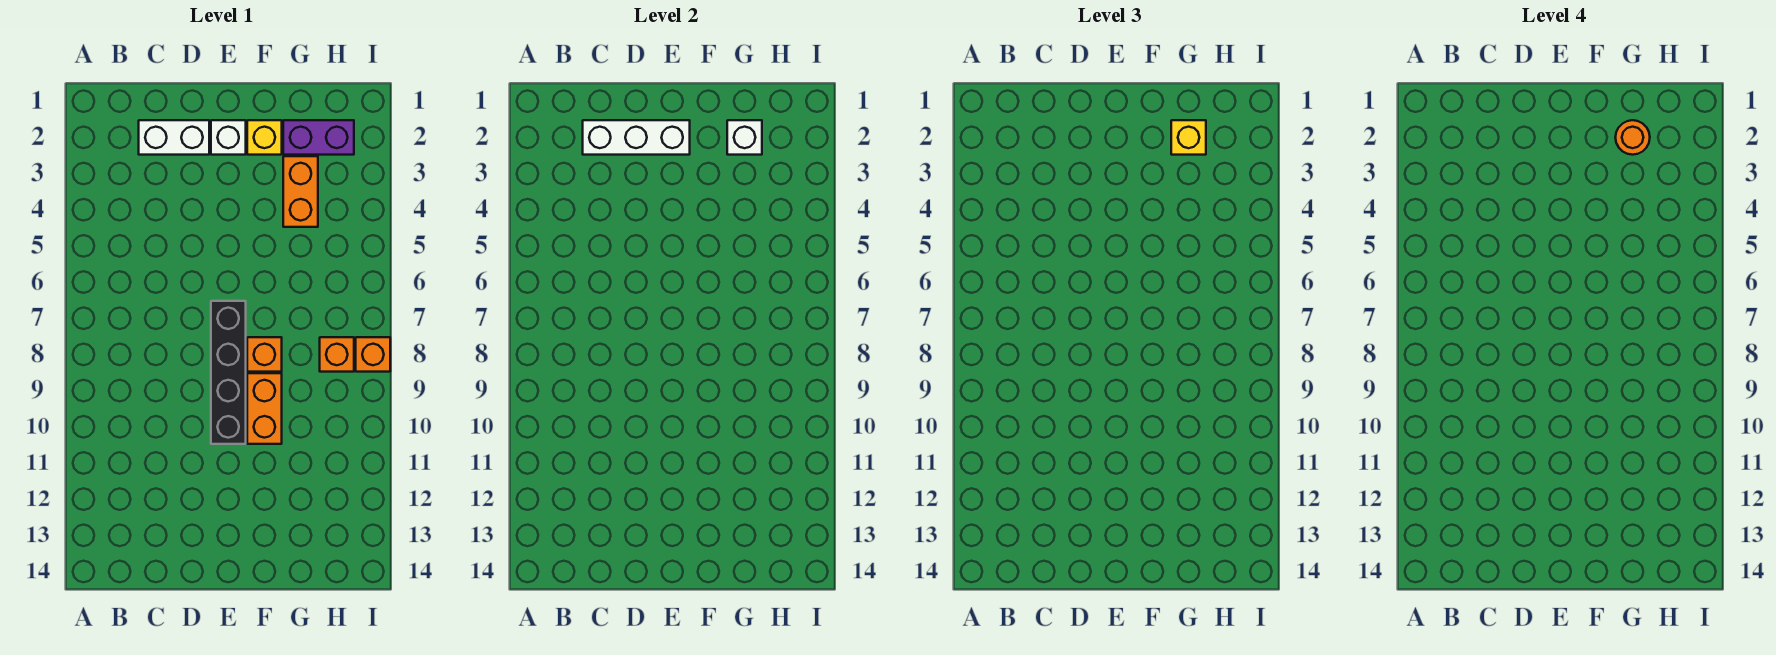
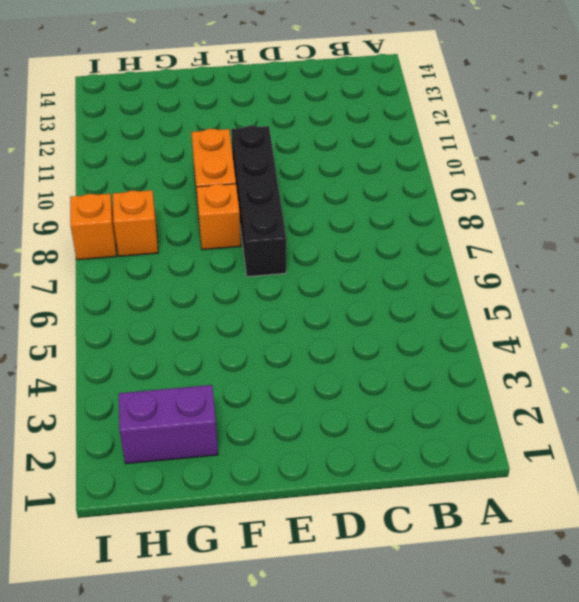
none -> white 1x2 brick [139,120,209,155]
none -> white 1x1 brick [211,120,246,155]
none -> yellow 1x1 brick [247,120,282,155]

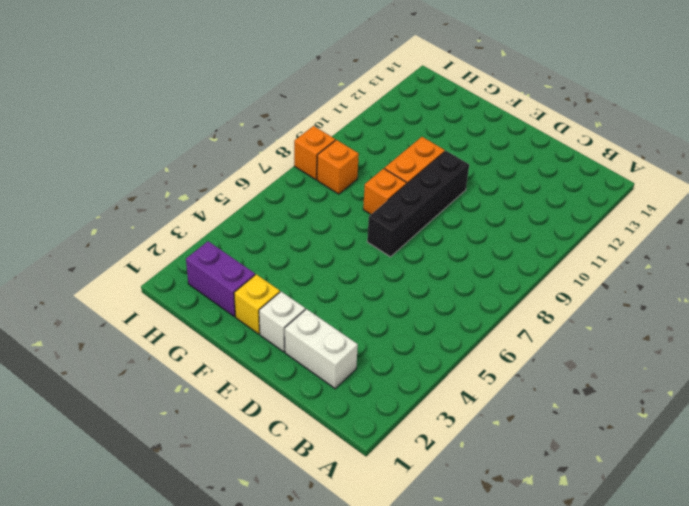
none -> orange 1x2 brick [283,156,318,227]
none -> white 1x3 brick [583,120,690,155]
none -> white 1x1 brick [727,120,762,155]

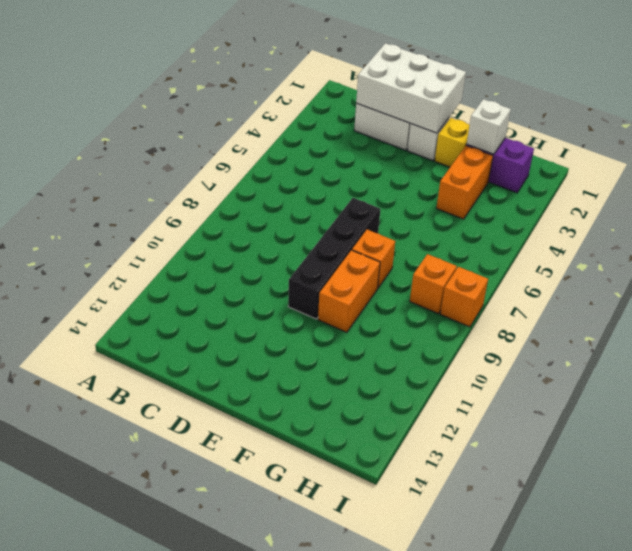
white 2x3 brick [356,43,466,133] -> white 1x3 brick [583,120,690,155]
none -> yellow 1x1 brick [1171,120,1206,155]
none -> orange 1x1 round brick [1615,120,1650,155]

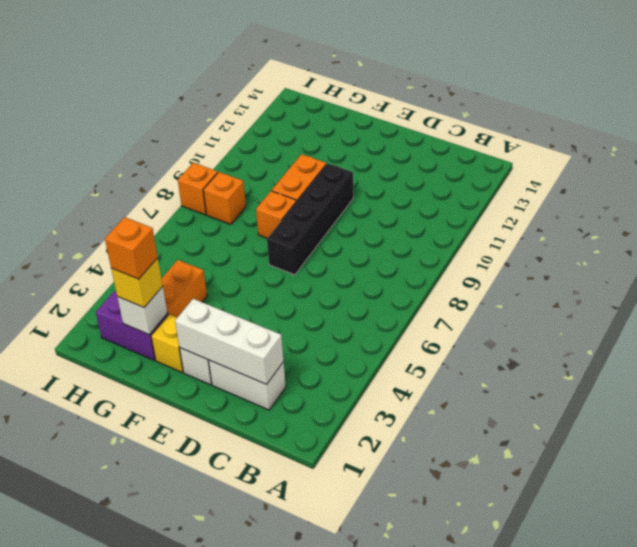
orange 1x1 brick [105,217,158,279] -> orange 1x1 round brick [1615,120,1650,155]

